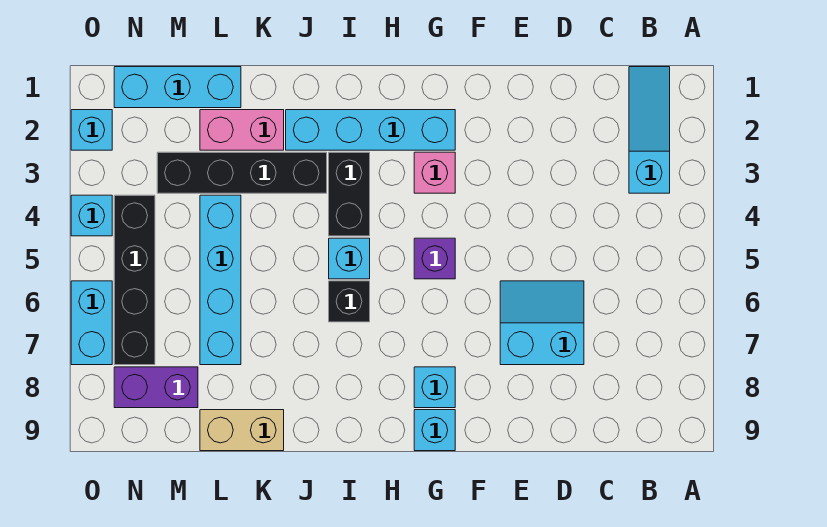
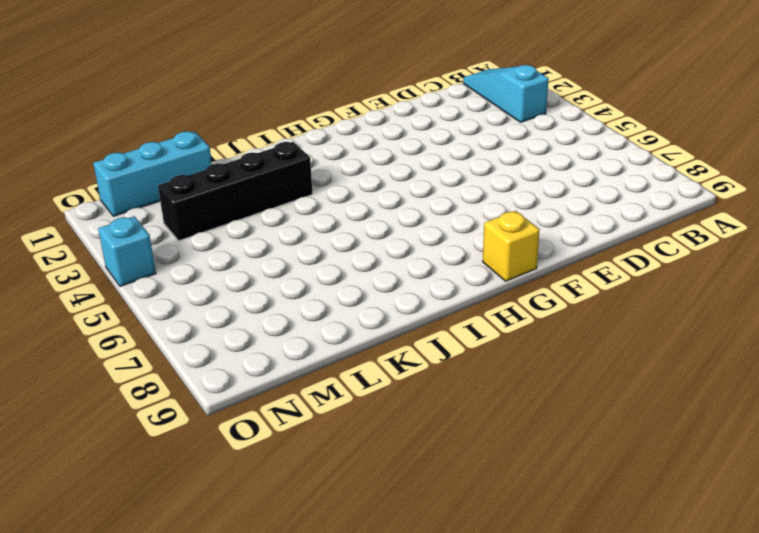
yellow 1x1 brick [483,211,540,281] -> cyan 1x1 brick [414,410,455,451]
none -> cyan 2x2 slope [500,281,584,365]
none -> cyan 1x4 brick [286,110,455,150]
none -> pink 1x1 brick [414,152,455,193]

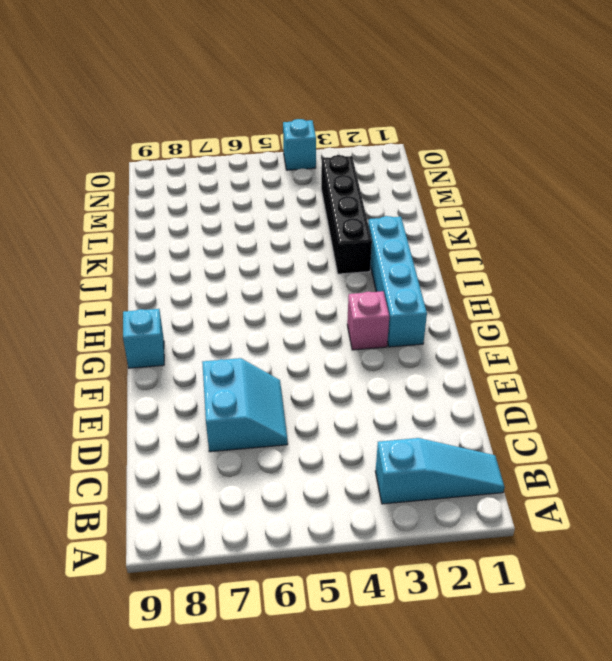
none -> purple 1x1 brick [414,238,455,279]
none -> cyan 1x1 brick [414,367,455,408]
none -> black 1x2 brick [329,152,370,236]

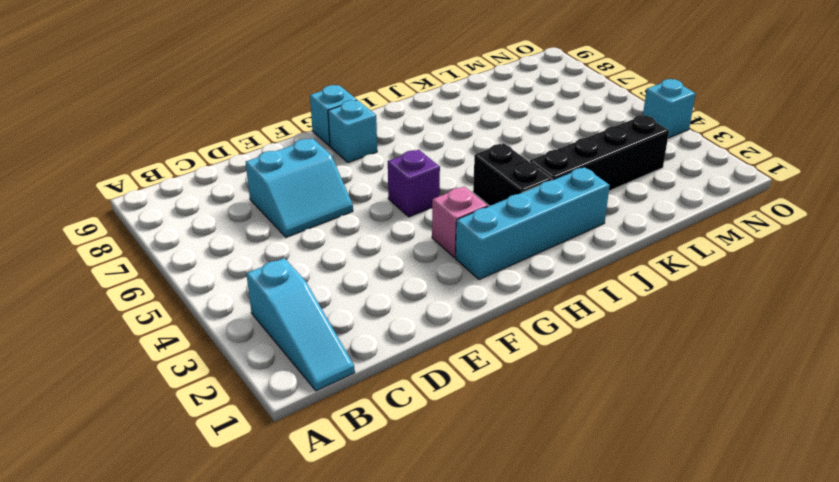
none -> cyan 1x1 brick [329,238,370,279]
none -> black 1x1 brick [329,281,370,322]
none -> pink 1x2 brick [200,110,284,150]

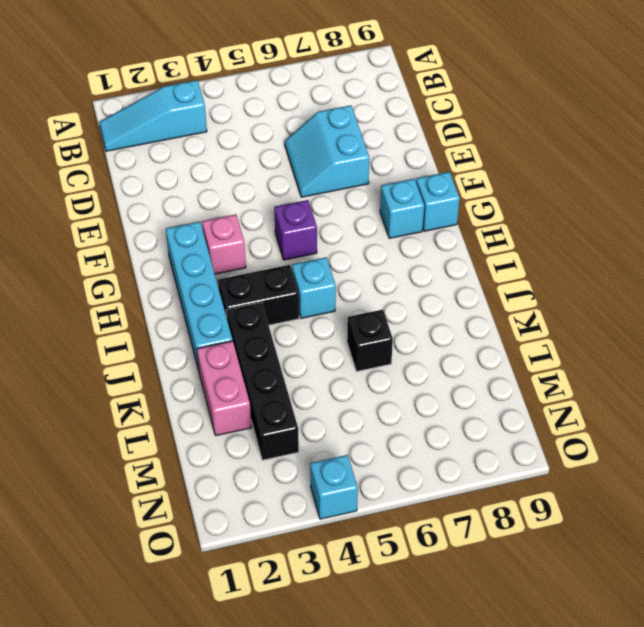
black 1x1 brick [347,310,393,371] -> black 1x1 brick moved to [329,281,370,322]
none -> tan 1x2 brick [200,410,284,451]
none -> cyan 1x3 brick [114,67,241,108]
none -> cyan 1x4 brick [200,195,241,365]

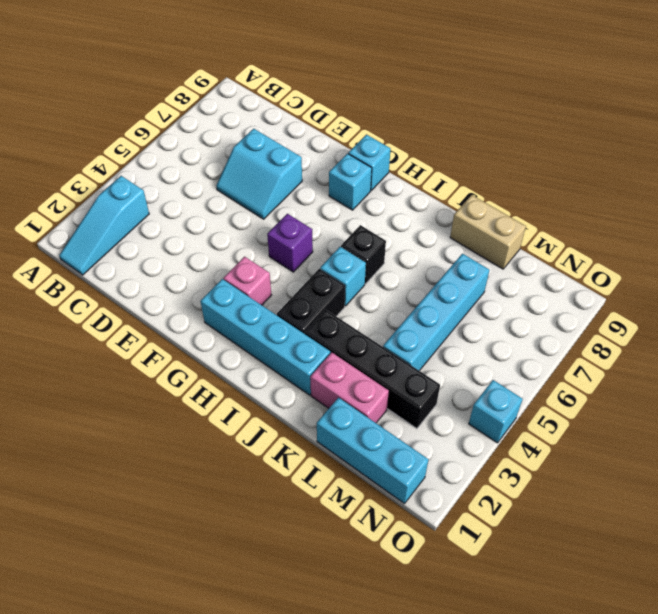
none -> purple 1x2 brick [114,367,198,408]
none -> black 1x4 brick [114,195,155,365]
none -> cyan 1x1 brick [71,110,112,150]

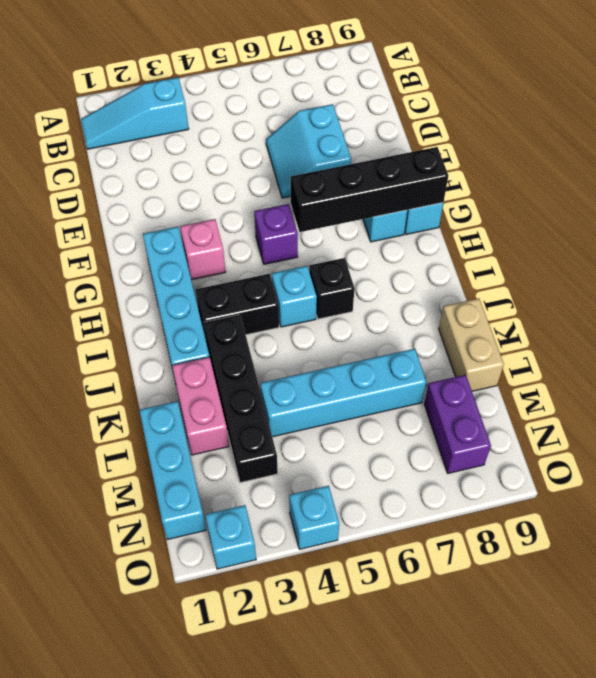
black 1x4 brick [291,147,448,232] -> black 1x4 brick moved to [114,195,155,365]
none -> cyan 1x2 brick [71,281,112,365]

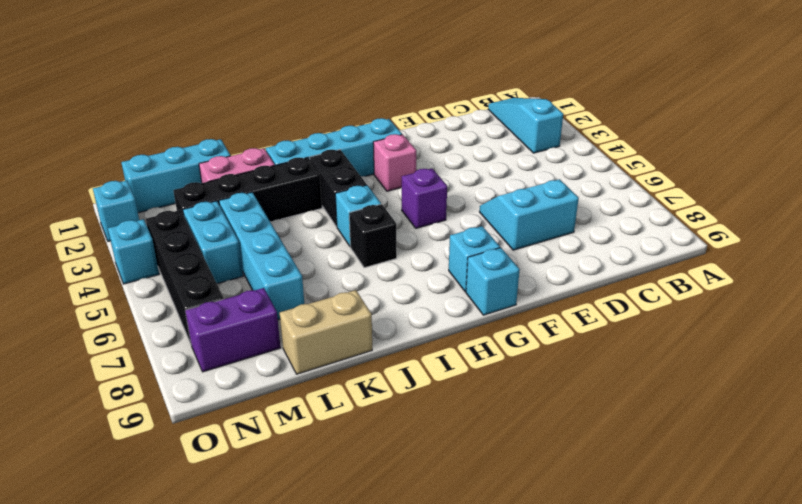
cyan 1x2 brick [183,201,243,284] -> cyan 1x2 brick moved to [71,281,112,365]

